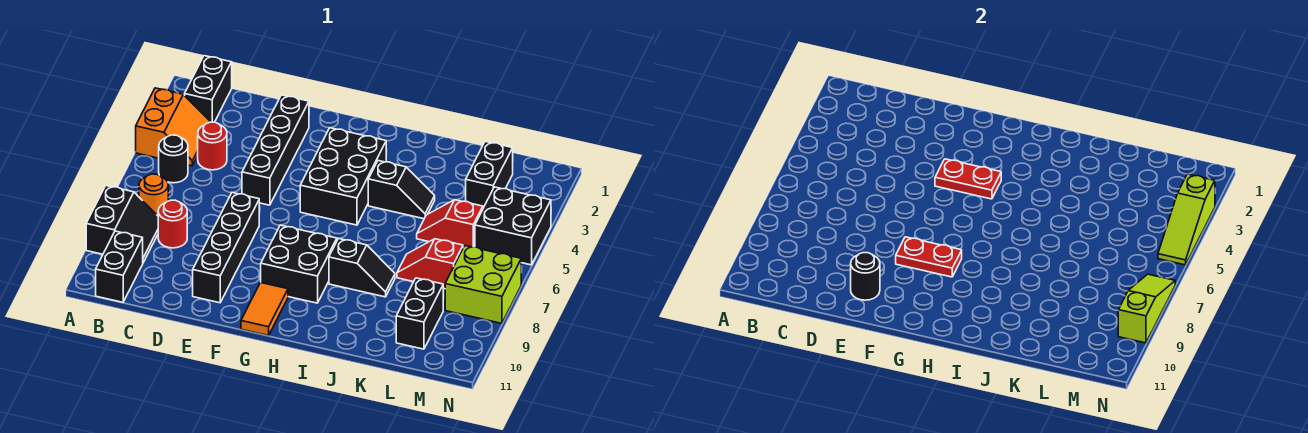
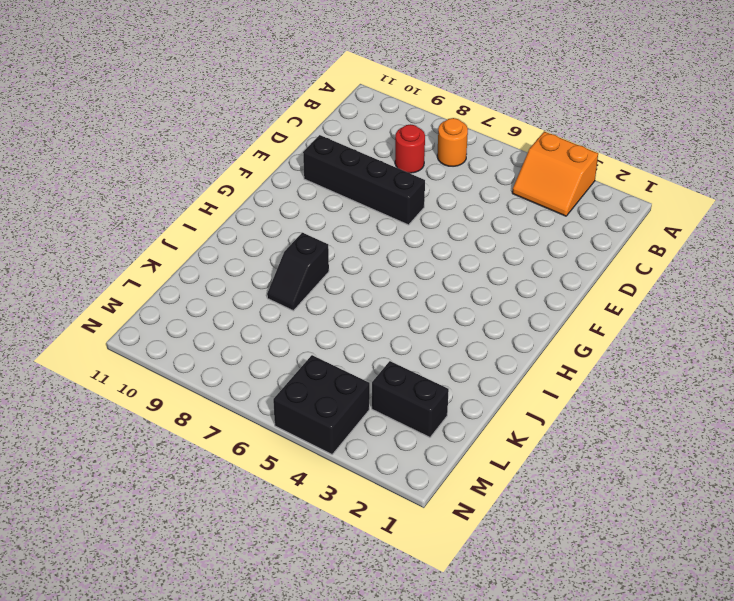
none -> black 2x2 slope [86,186,158,263]
none -> black 1x2 brick [185,56,232,122]
none -> black 1x1 round brick [159,135,188,183]

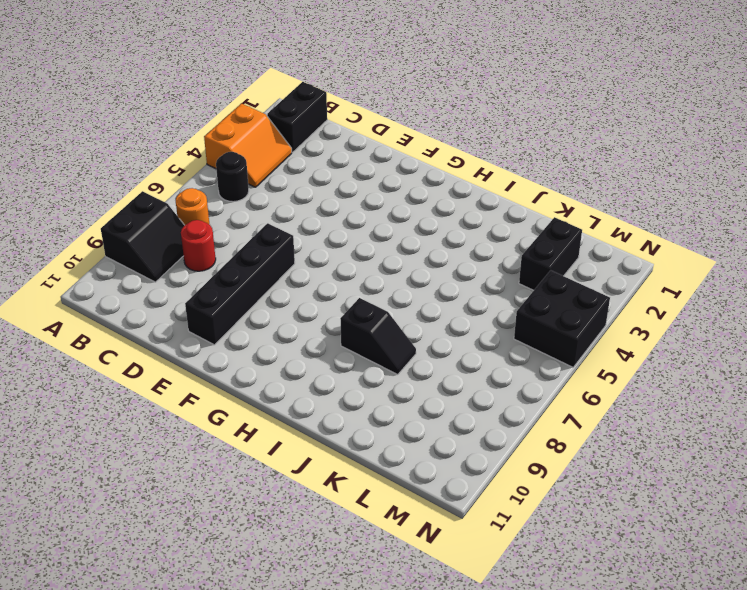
none -> black 1x2 brick [96,231,143,302]
none -> red 1x1 round brick [198,122,227,170]
none -> black 1x4 brick [242,95,309,205]

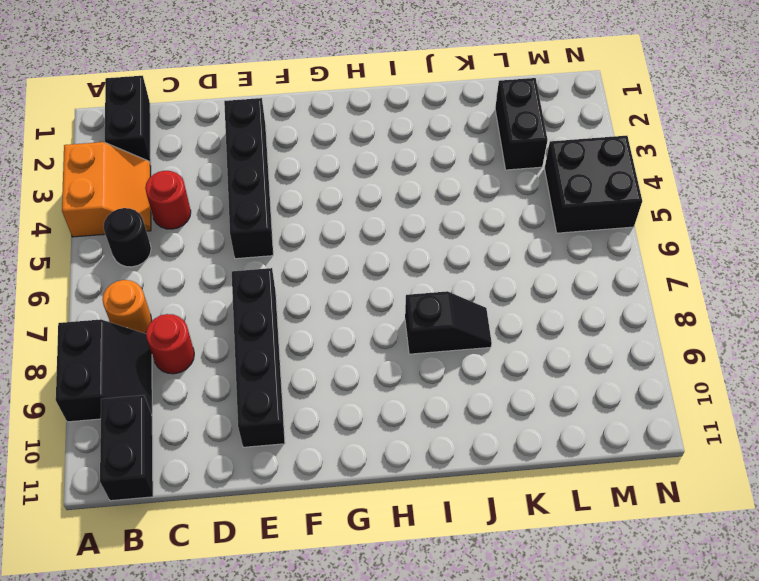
none -> black 2x3 brick [300,128,386,225]
none -> black 2x2 brick [261,225,337,303]
none -> orange 1x2 tile [241,282,288,336]

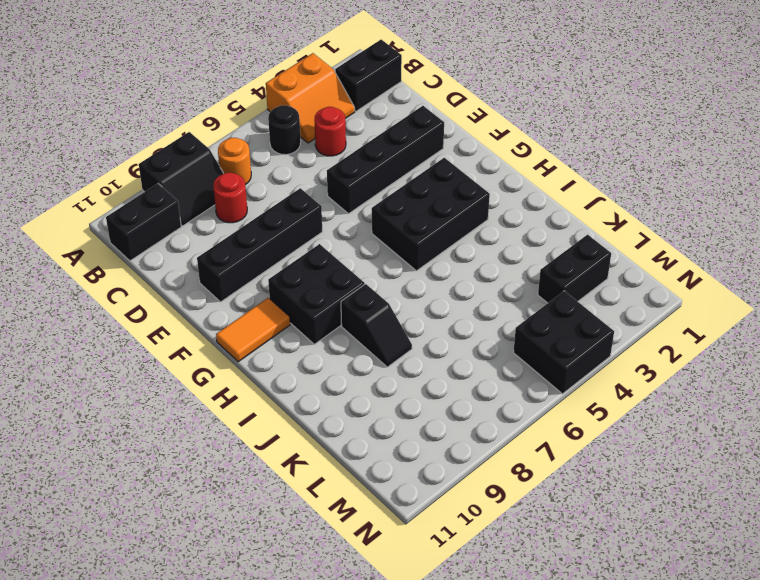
none -> black 1x2 slope [368,161,435,219]
none -> red 1x2 slope [417,200,483,247]
none -> red 1x2 slope [397,239,463,289]

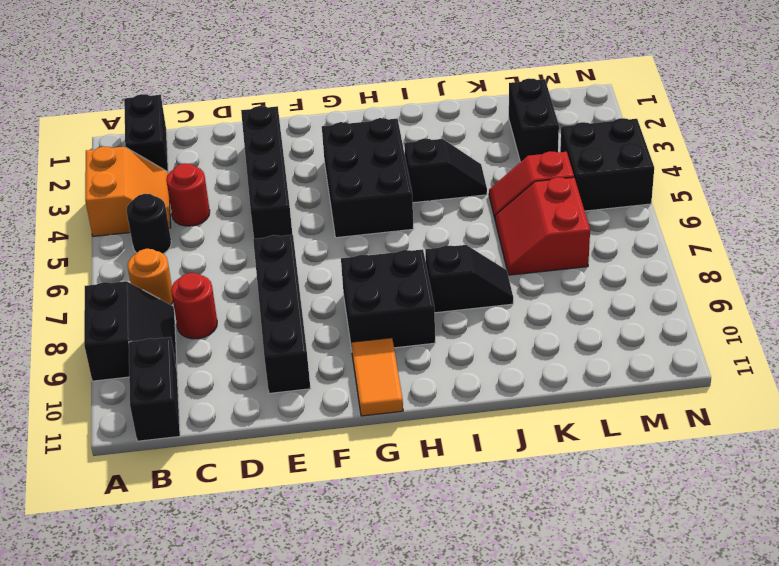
red 2x2 slope [495,177,590,275] -> red 1x2 slope [397,239,463,289]
none -> black 1x2 brick [396,278,443,349]
none -> lime 2x2 brick [445,246,521,323]
none -> black 1x1 round brick [851,253,880,300]

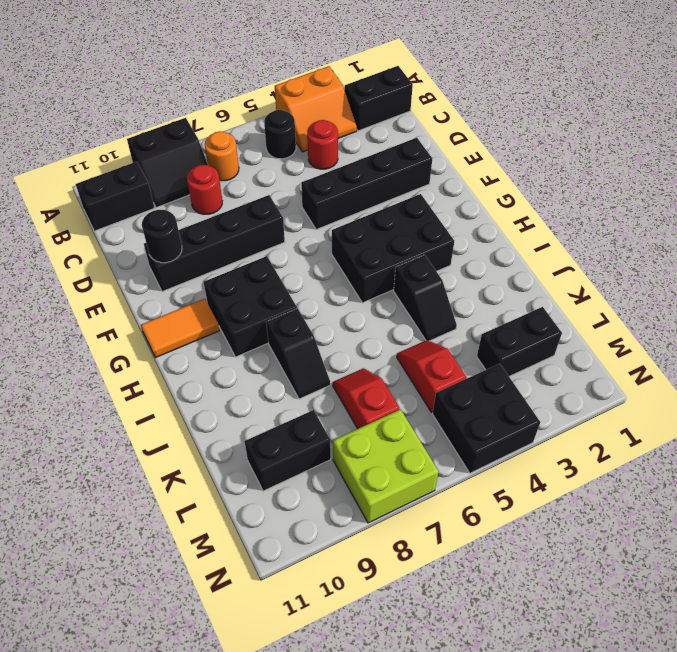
none -> red 1x2 plate [935,159,1001,199]
none -> red 1x2 plate [896,237,962,277]
none -> lime 1x3 slope [1158,174,1215,265]

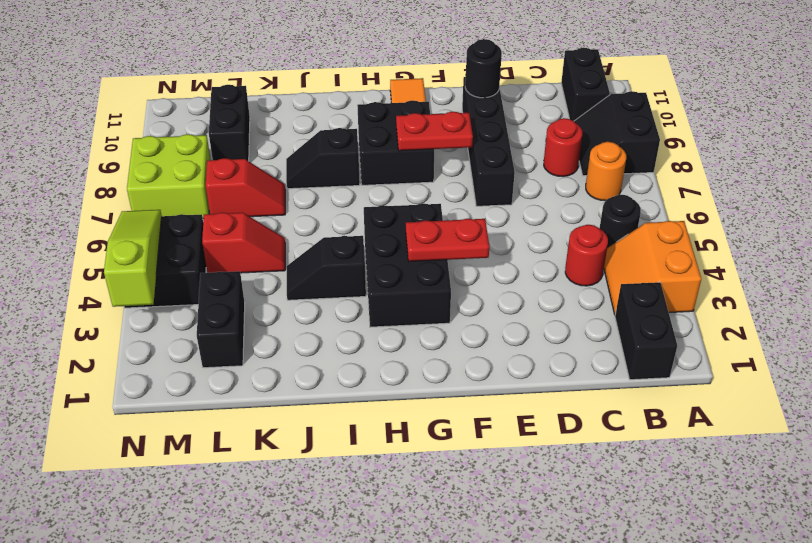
none -> black 1x4 brick [242,95,309,205]
none -> lime 1x3 slope [1118,274,1175,343]

